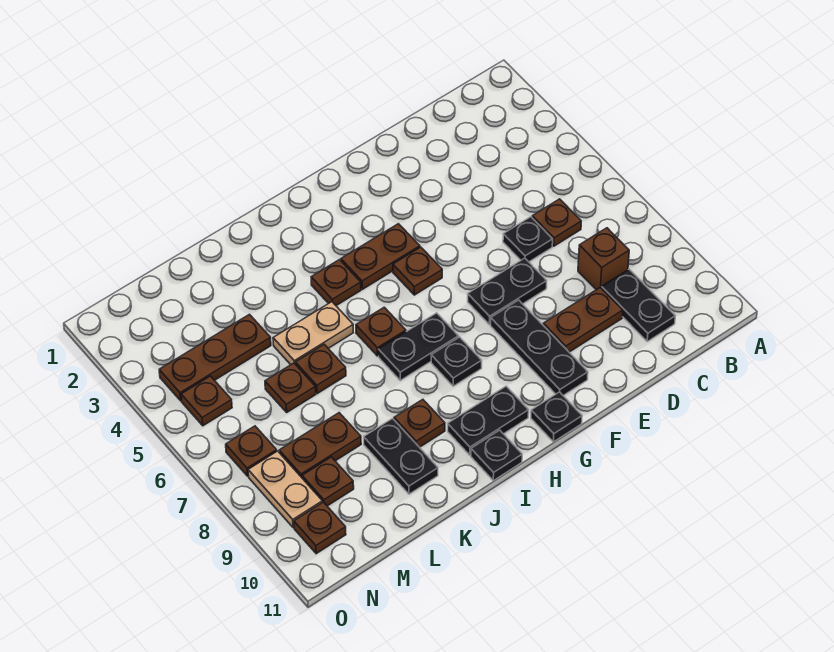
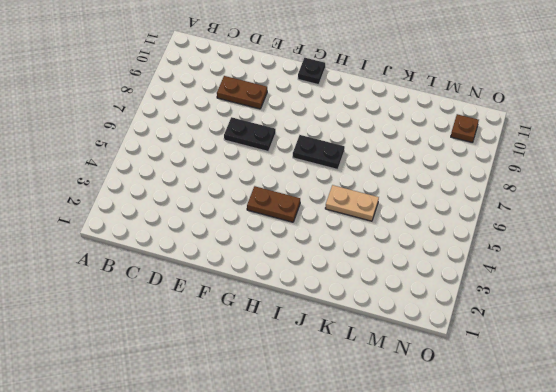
none -> brown 1x1 plate [532,199,581,246]
none -> brown 1x1 brick [578,228,629,290]
none -> black 1x2 plate [602,269,675,341]

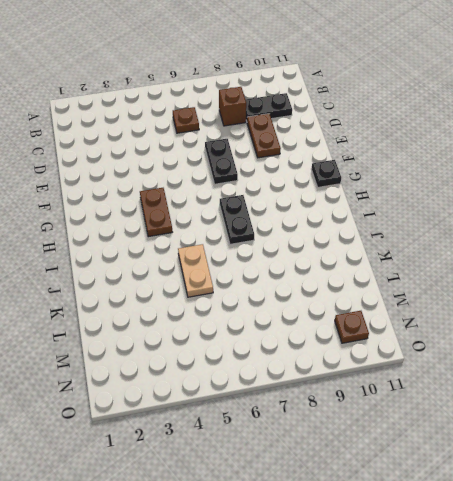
none -> black 1x1 plate [503,217,553,262]
none -> black 1x3 plate [491,300,588,395]
none -> brown 1x1 plate [393,247,442,295]

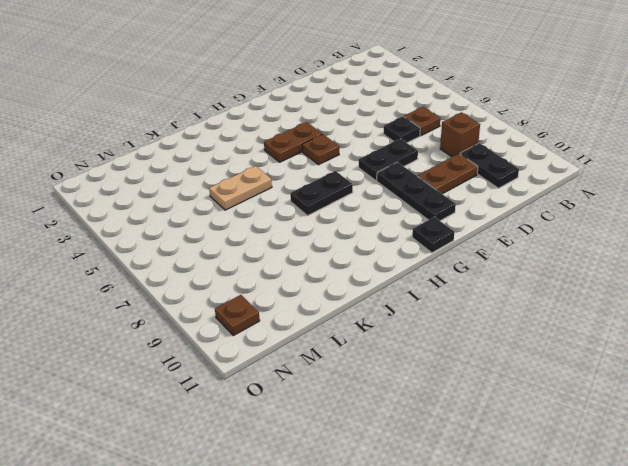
none -> black 1x1 plate [431,337,482,386]
none -> black 1x2 plate [448,386,529,455]
none -> brown 1x1 plate [311,260,361,306]

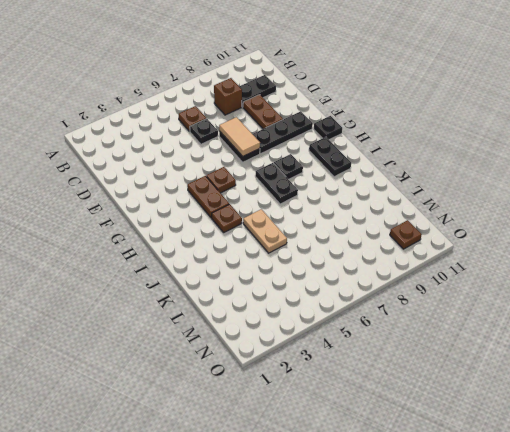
tan 1x2 tile [219,117,260,156] -> none
none -> brown 1x1 plate [356,307,406,356]
none -> black 1x1 plate [471,430,522,481]
none -> brown 1x1 plate [394,399,445,447]

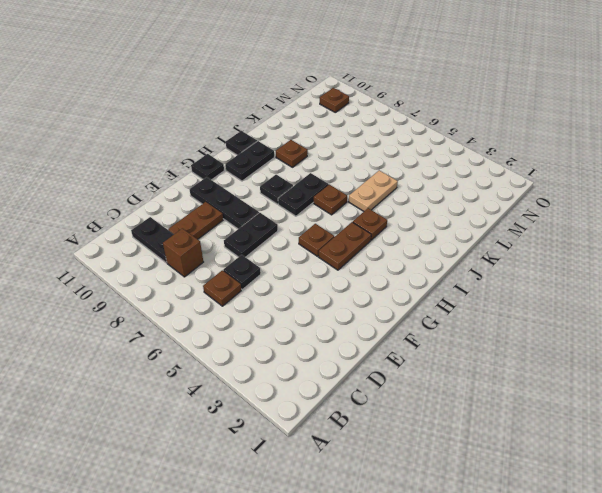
none -> brown 1x1 plate [295,344,346,394]
none -> black 1x2 plate [364,419,438,494]
none -> brown 1x3 plate [159,314,271,401]

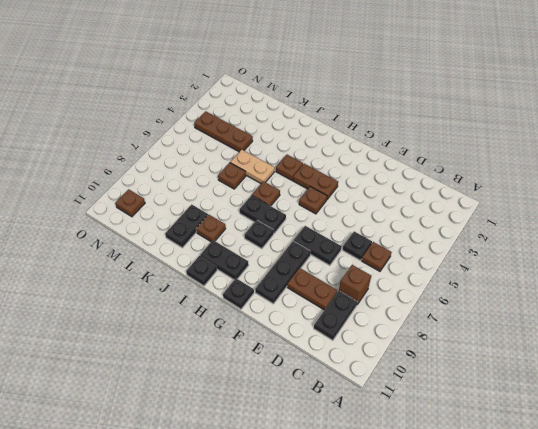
none -> brown 1x1 plate [265,363,316,412]
none -> brown 1x2 plate [279,413,361,477]
none -> brown 1x1 plate [302,457,354,506]

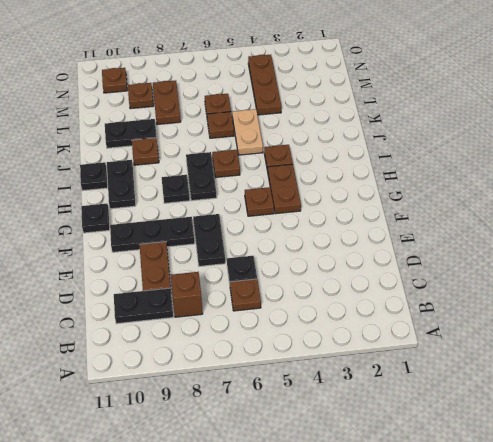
none -> brown 1x1 plate [181,376,232,426]
none -> brown 1x1 plate [226,426,277,476]
none -> tan 1x2 plate [248,451,322,528]

